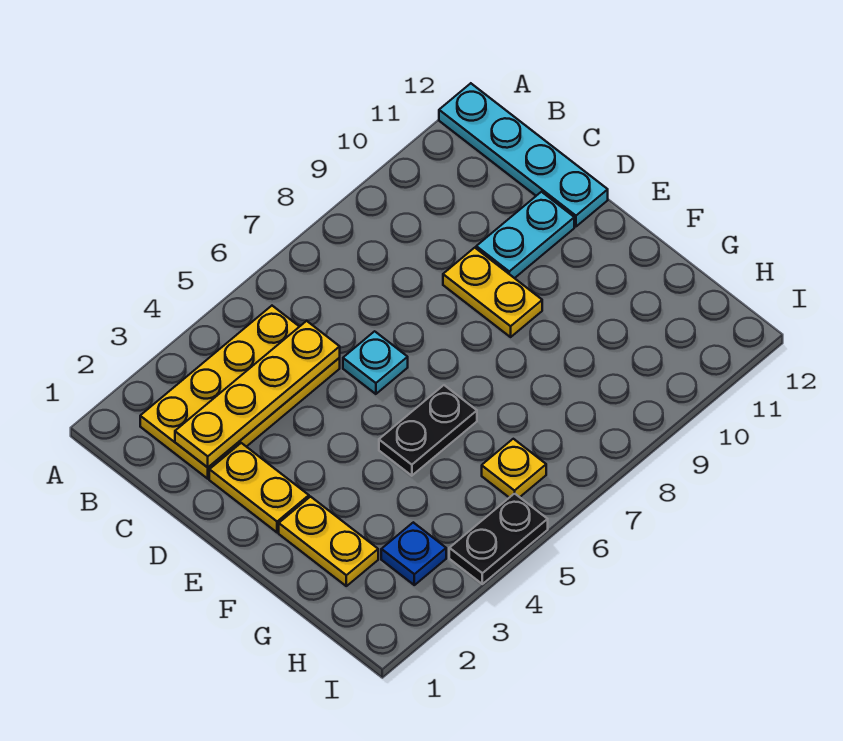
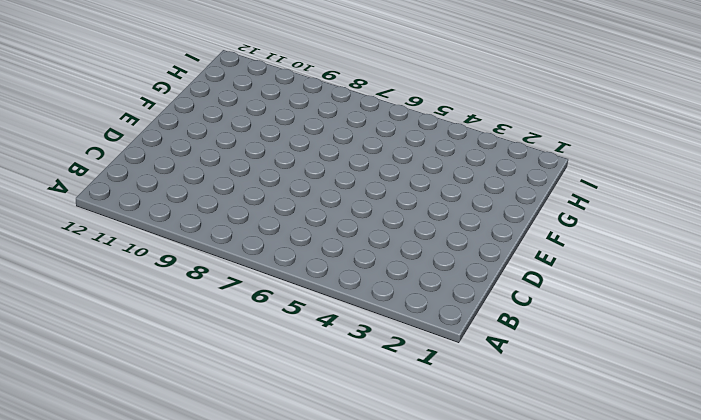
none -> cyan 1x4 plate [439,83,608,226]
none -> yellow 2x4 plate [140,306,340,479]
none -> yellow 1x2 plate [209,443,309,532]

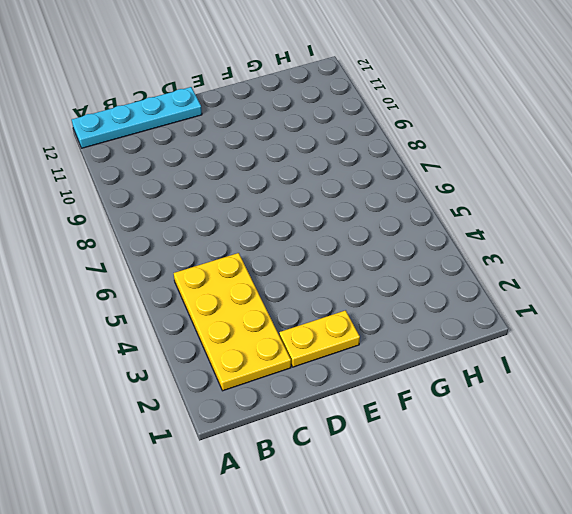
none -> cyan 1x1 plate [343,331,408,394]
none -> yellow 1x2 plate [443,248,542,337]
none -> cyan 1x2 plate [476,192,574,278]

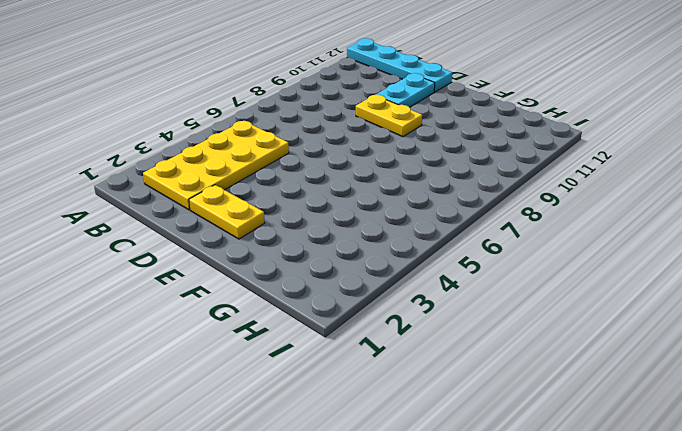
none -> cyan 1x1 plate [343,331,408,394]
none -> yellow 1x2 plate [279,497,378,586]
none -> black 1x2 plate [379,385,477,476]

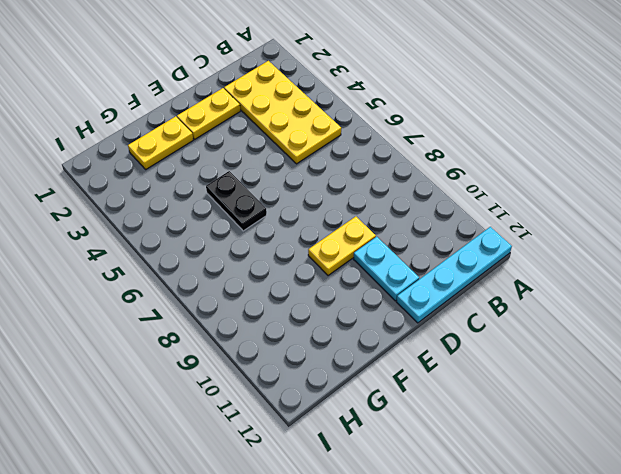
none -> cyan 1x1 plate [343,331,408,394]
none -> blue 1x1 plate [381,522,446,585]
none -> yellow 1x1 plate [482,439,546,498]

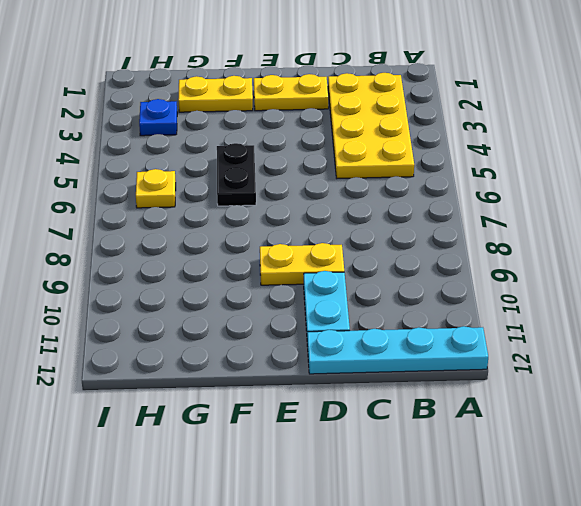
none -> cyan 1x1 plate [343,331,408,394]
none -> black 1x2 plate [449,493,548,584]
none -> yellow 1x4 plate [175,321,340,467]

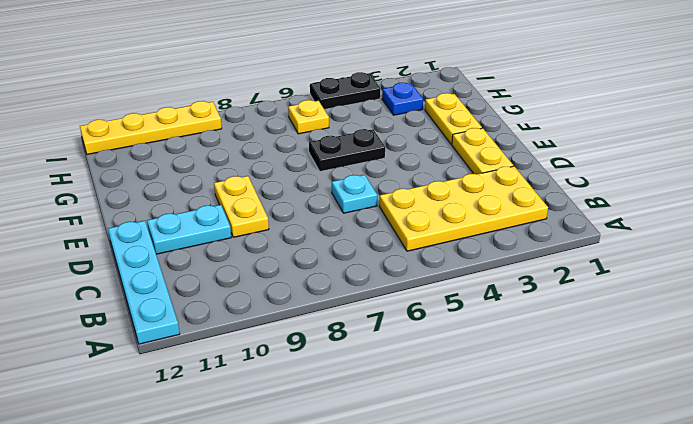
yellow 1x4 plate [80,101,222,154] -> yellow 1x4 plate moved to [175,321,340,467]

